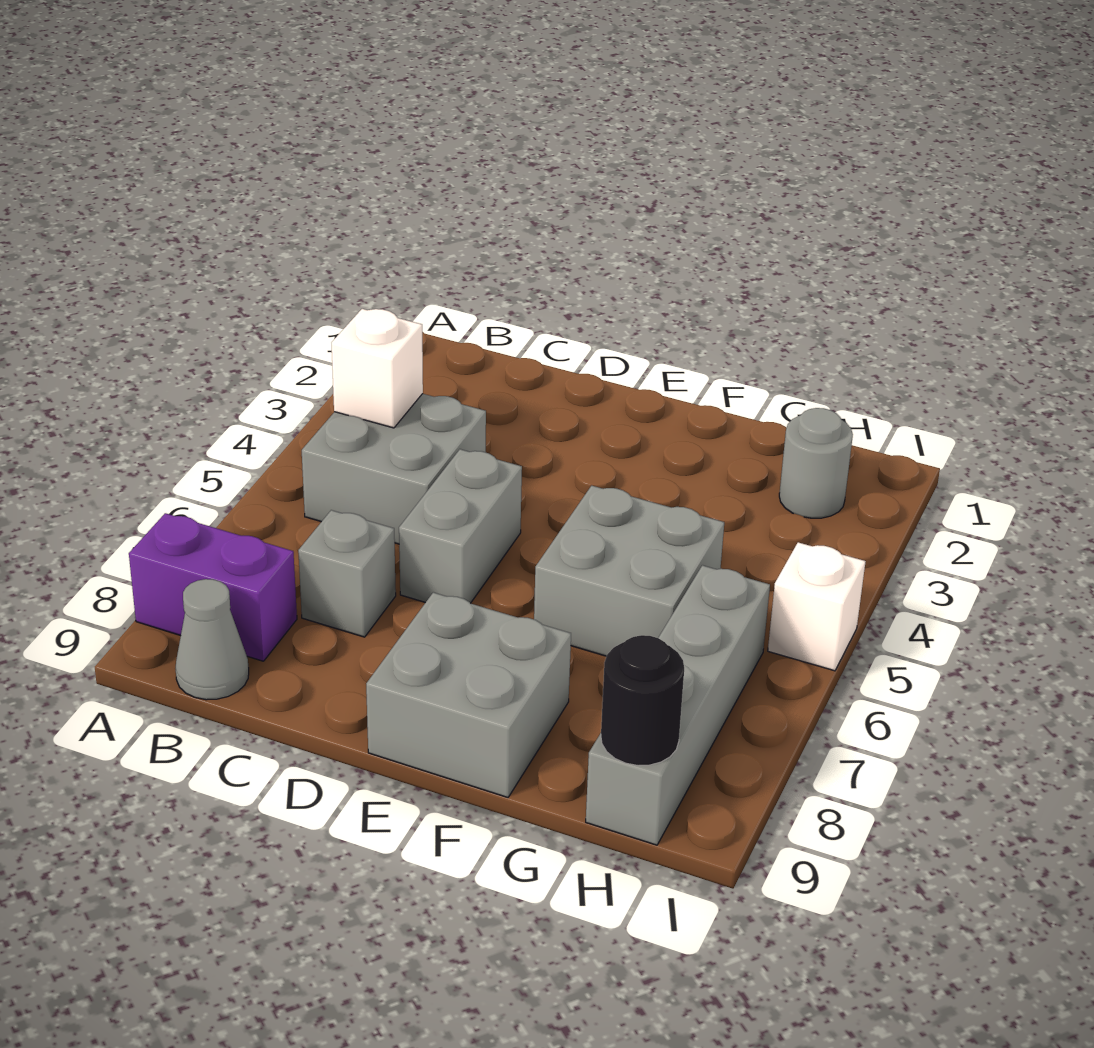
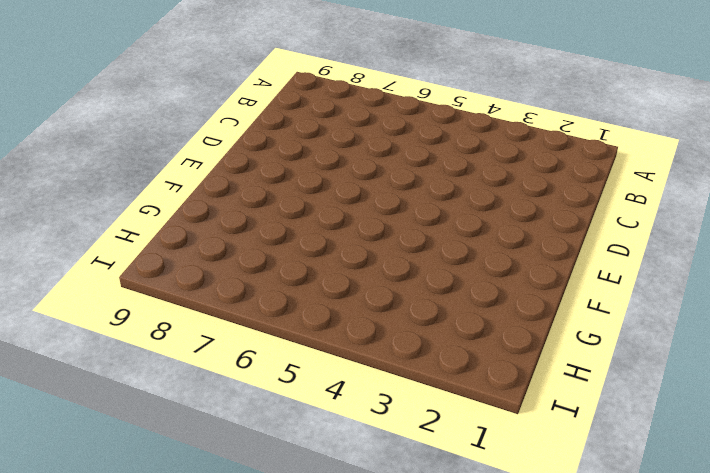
none -> purple 1x2 brick [129,513,297,661]
none -> grey 2x2 brick [302,394,486,544]
none -> grey 1x1 cone [175,579,249,700]

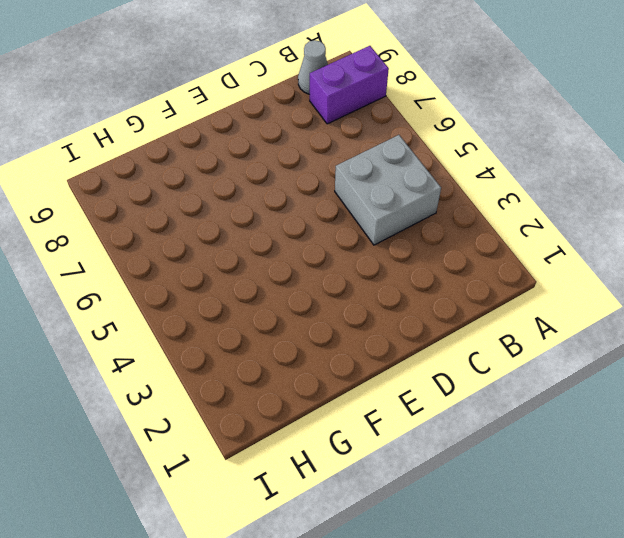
none -> grey 1x1 brick [298,510,396,637]
none -> grey 1x2 brick [399,449,522,603]
none -> grey 2x2 brick [366,593,571,797]

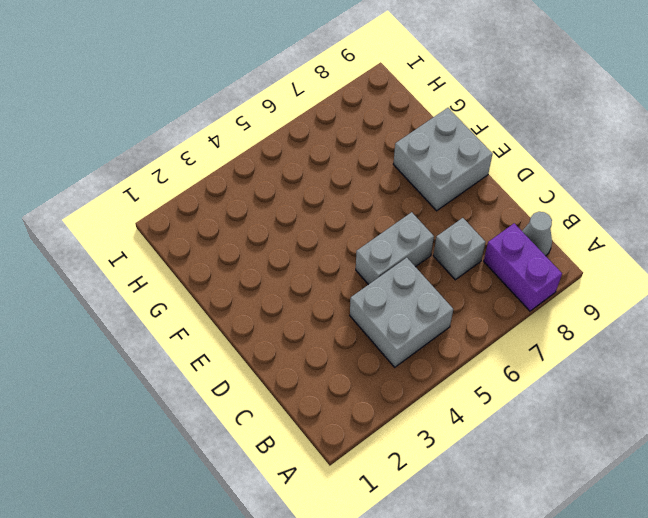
none -> grey 2x2 brick [534,486,724,656]
none -> grey 1x1 round brick [779,408,853,518]
none -> grey 1x4 brick [586,565,770,845]

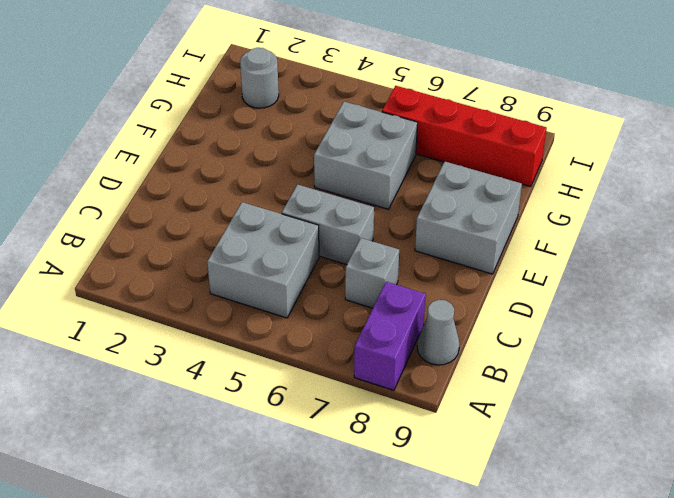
red 1x4 brick [382,86,547,187] -> grey 1x4 brick [586,565,770,845]
none -> white 1x1 brick [768,542,866,671]
none -> white 1x1 brick [332,309,423,428]
none -> black 1x1 round brick [601,635,684,766]

